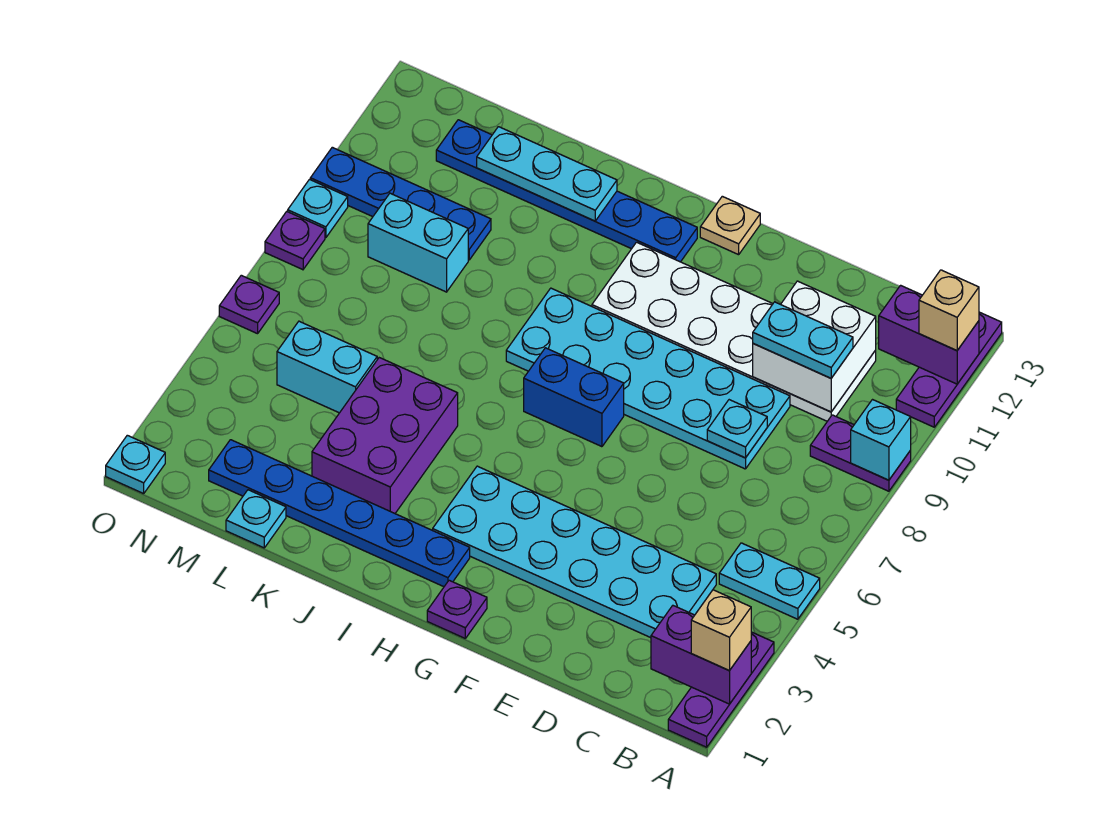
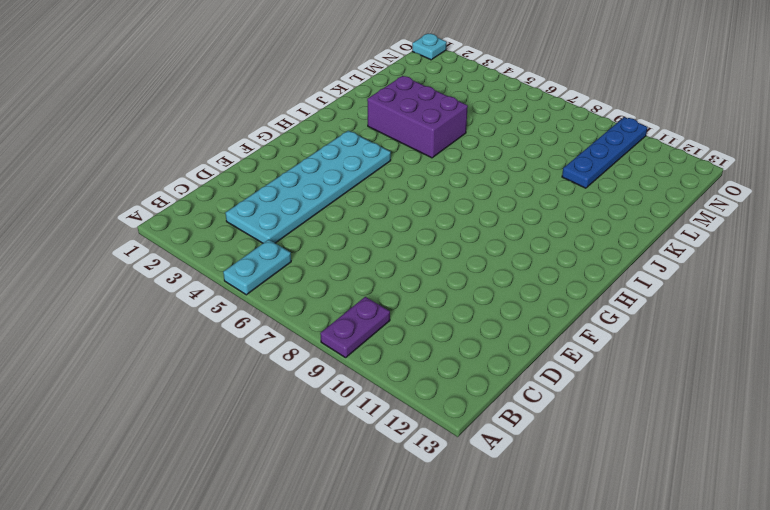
none -> purple 1x3 plate [668,632,774,747]
none -> purple 1x3 plate [896,312,1002,427]
none -> white 2x6 plate [592,242,876,421]
none -> cyan 2x6 plate [506,288,790,469]

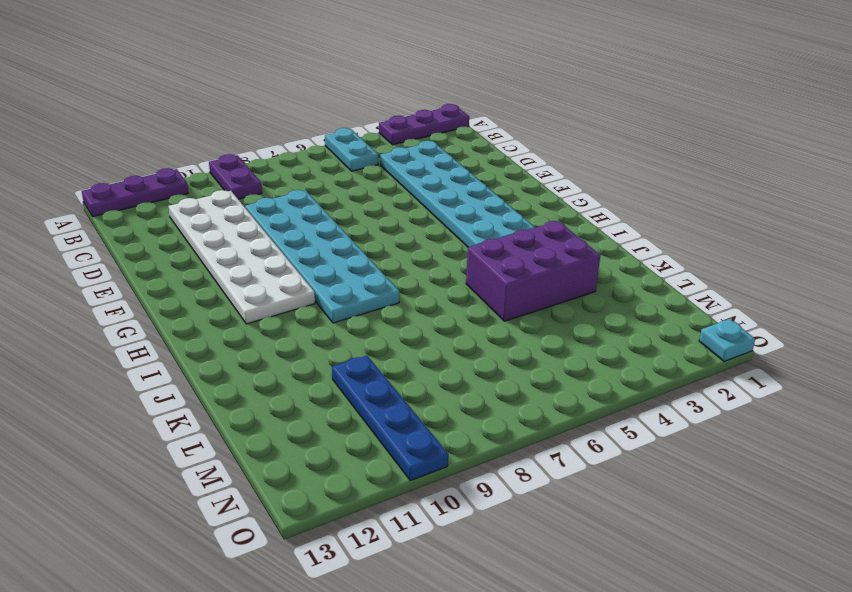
none -> purple 1x1 plate [427,580,487,638]
none -> blue 1x2 brick [524,348,624,447]
none -> tan 1x1 plate [700,196,760,255]
none -> blue 1x6 plate [209,440,470,587]

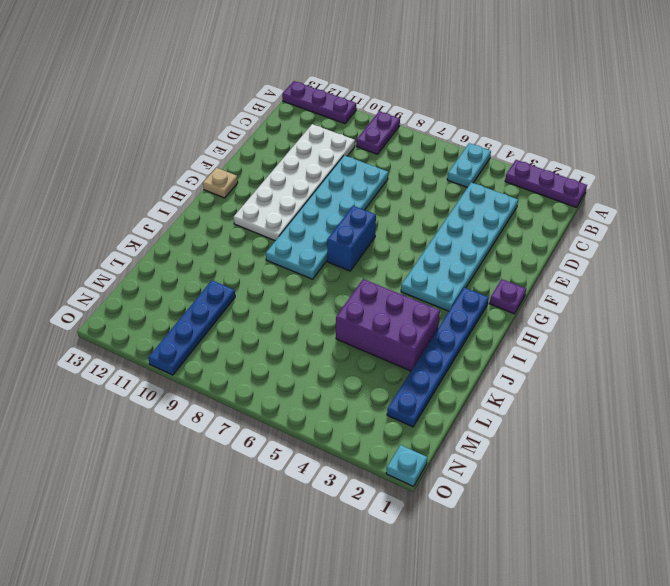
none -> blue 1x6 plate [436,120,697,262]
none -> cyan 1x1 plate [226,490,286,548]
none -> cyan 1x2 brick [277,321,377,413]
none -> cyan 1x2 brick [368,193,468,292]

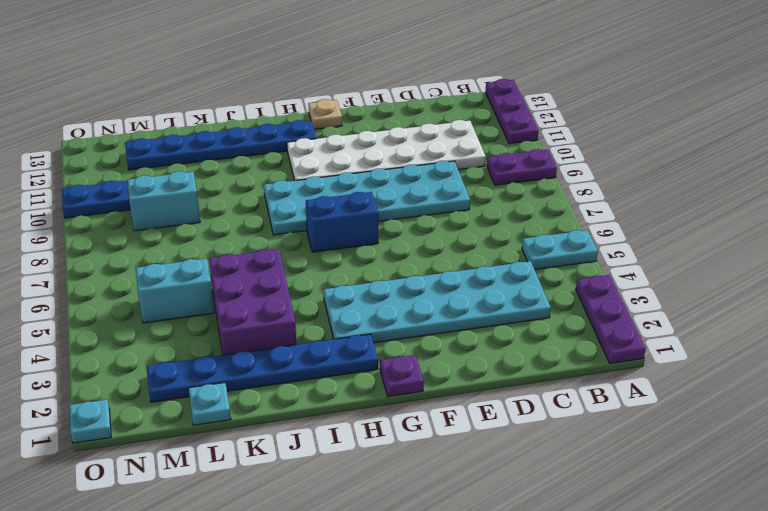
none -> purple 1x1 plate [219,275,279,334]
none -> purple 1x1 plate [265,212,325,270]
none -> cyan 1x1 plate [288,180,348,238]
none -> purple 1x2 brick [651,606,751,704]

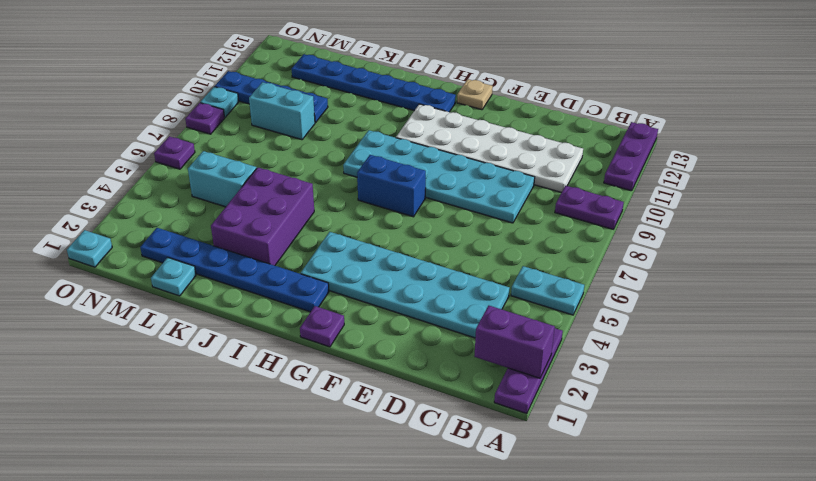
none -> cyan 1x1 brick [851,400,911,480]
none -> purple 1x2 brick [879,285,979,384]
none -> white 2x2 brick [753,281,876,412]
none -> cyan 1x1 plate [707,400,767,458]

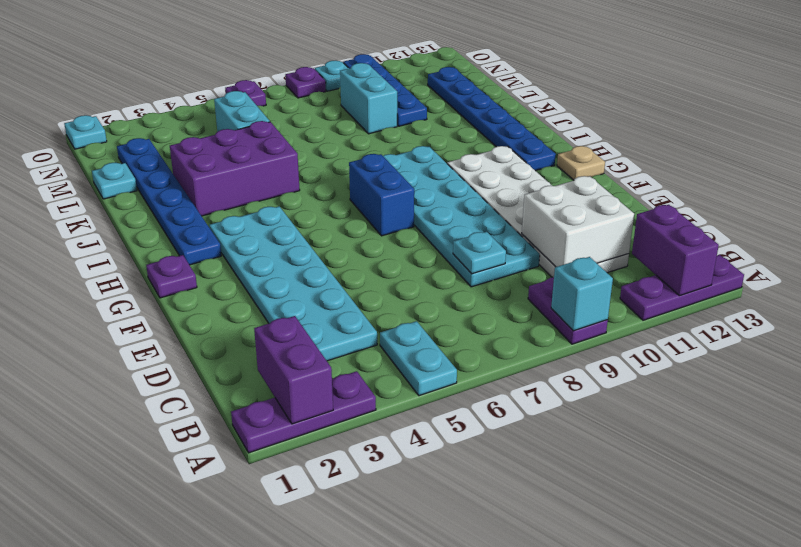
none -> cyan 1x3 plate [477,127,617,221]
none -> tan 1x1 brick [691,590,751,671]
none -> tan 1x1 brick [919,270,979,351]
none -> cyan 1x2 plate [753,302,853,378]

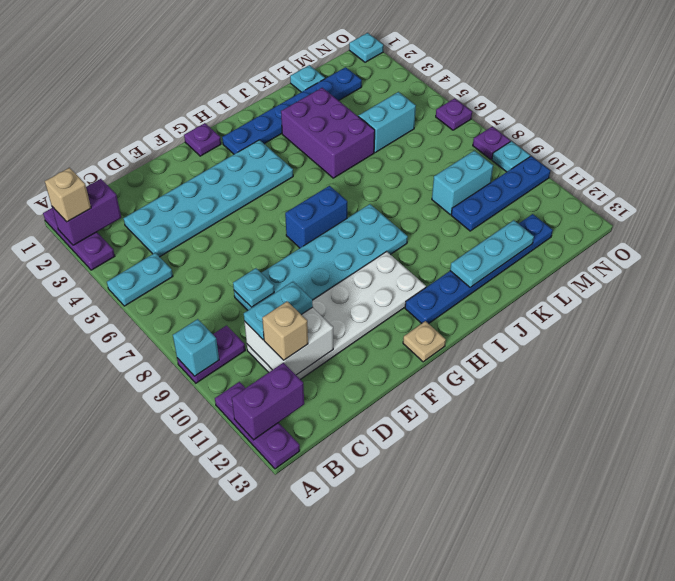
tan 1x1 brick [262,301,308,360] -> tan 1x1 brick moved to [919,270,979,351]

